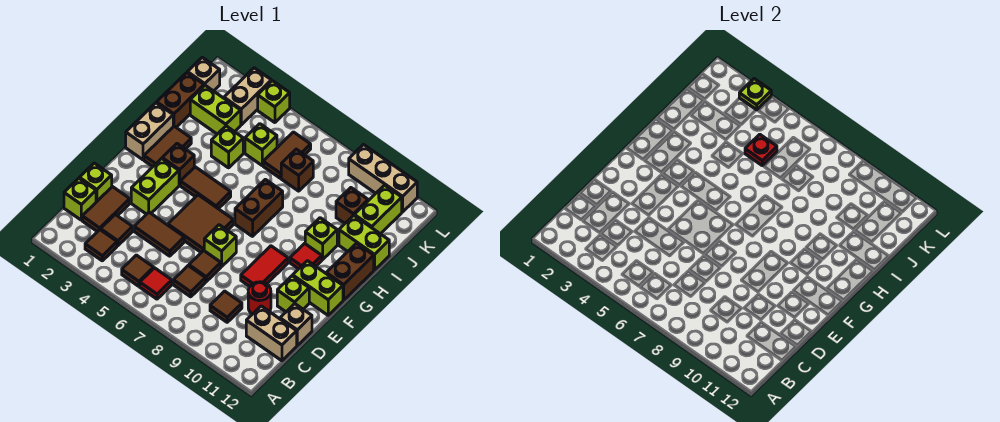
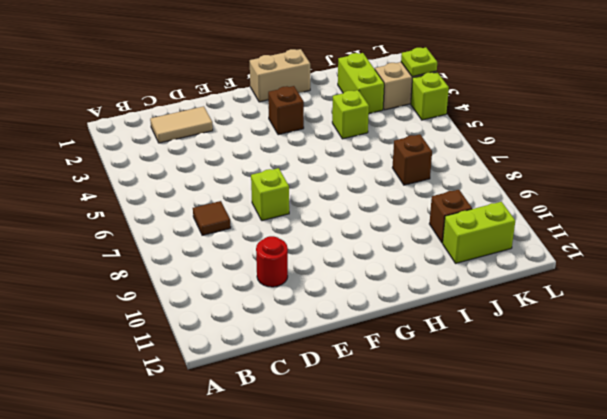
tan 1x2 tile [150,106,213,143] -> brown 1x2 tile [82,187,130,232]
none -> brown 1x1 tile [85,230,117,261]
none -> brown 1x1 tile [122,255,154,286]
none -> red 1x1 tile [140,268,172,299]
none -> lime 1x1 brick [64,178,96,220]

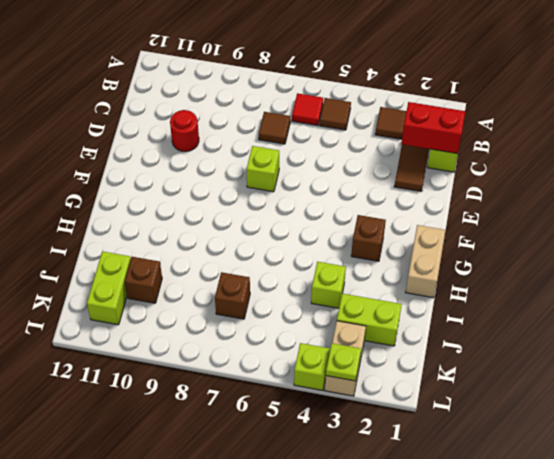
red 1x2 brick [401,102,465,154] -> none
none -> brown 1x1 tile [101,214,133,246]
none -> brown 1x1 tile [210,291,242,322]
none -> tan 1x2 brick [246,306,297,361]
none -> lime 1x1 brick [79,163,112,202]

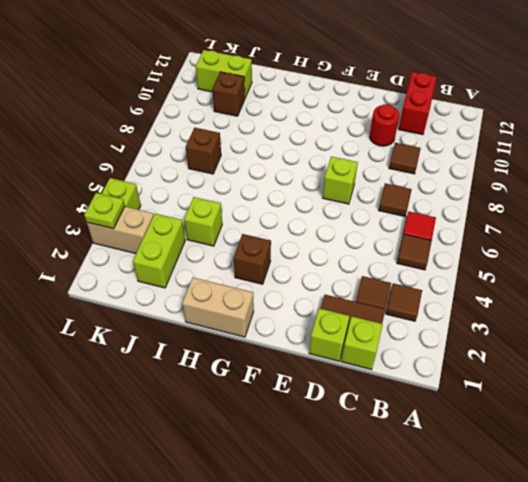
red 1x2 brick [399,72,437,135] -> tan 1x2 brick [246,306,297,361]
none -> brown 1x2 tile [134,212,184,256]
none -> brown 1x1 tile [189,250,221,282]
none -> tan 1x1 brick [280,304,312,345]
none -> lime 1x2 brick [131,159,179,214]

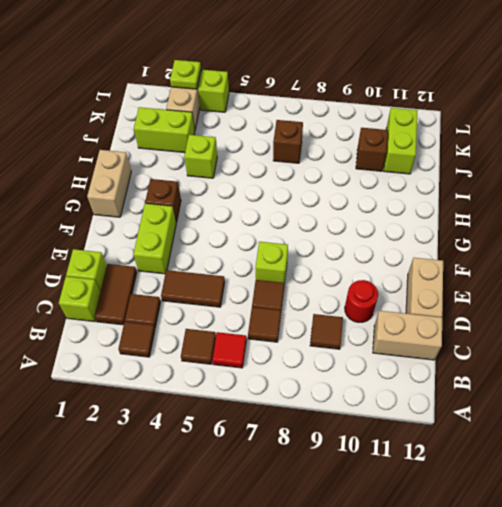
tan 1x2 brick [406,258,443,317] -> tan 1x1 brick [280,304,312,345]
none -> brown 2x2 tile [168,195,234,252]
none -> red 1x2 tile [241,246,288,286]
none -> lime 1x1 brick [277,276,309,312]
none -> lime 1x2 brick [293,261,343,315]

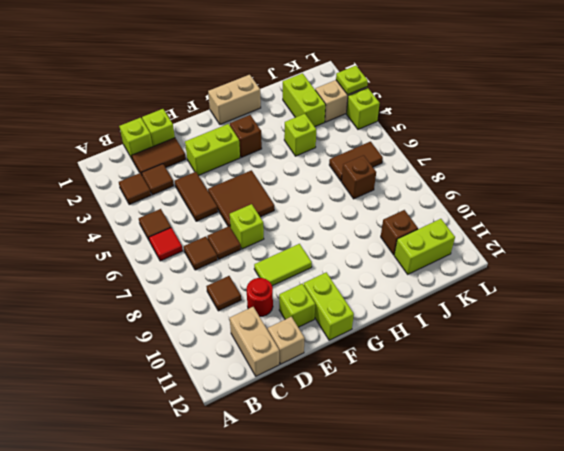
lime 1x2 tile [254,244,312,286] -> red 1x2 tile [241,246,288,286]
none -> brown 1x2 tile [144,126,191,167]
none -> brown 1x2 tile [180,167,231,209]
none -> brown 1x2 brick [235,179,283,236]
none -> red 1x1 tile [290,244,322,269]

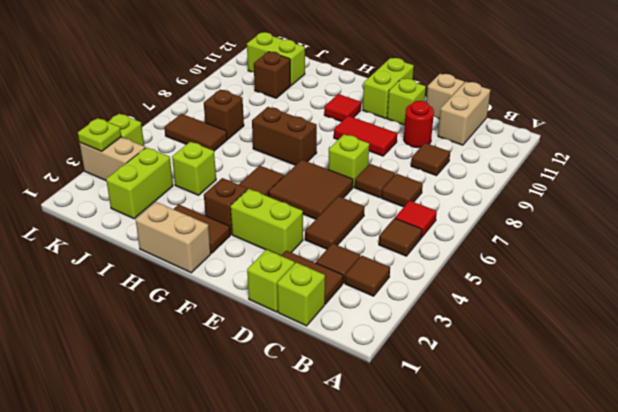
none -> brown 1x2 brick [326,243,374,300]
none -> lime 1x1 brick [305,218,337,260]
none -> brown 1x2 brick [157,73,204,127]
none -> lime 1x2 brick [339,215,389,270]

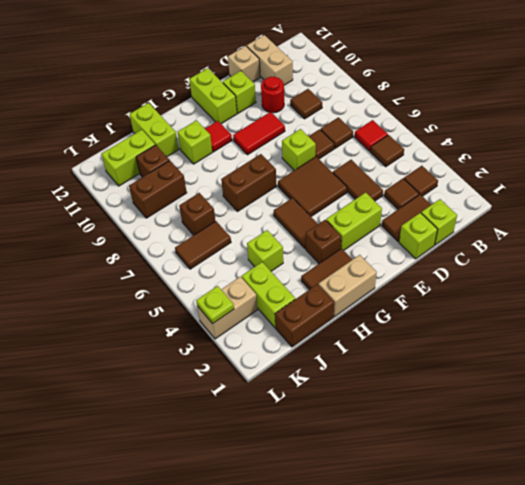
brown 1x2 brick [129,161,187,218] -> brown 1x2 brick moved to [326,243,374,300]
none -> lime 1x1 brick [245,124,277,165]
none -> tan 1x1 brick [187,57,220,91]
none -> lime 1x1 brick [258,81,290,123]
none -> tan 1x3 brick [349,145,417,212]

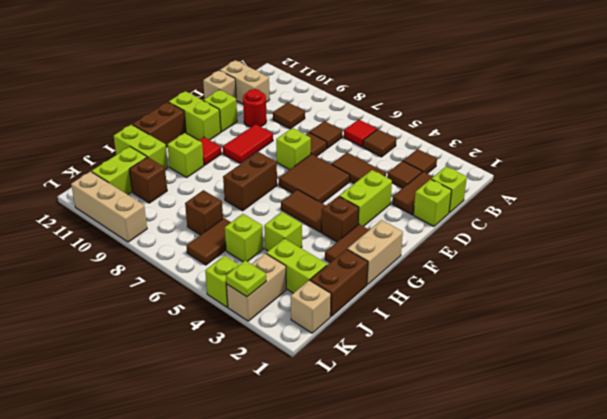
none -> red 1x1 plate [745,134,777,165]

